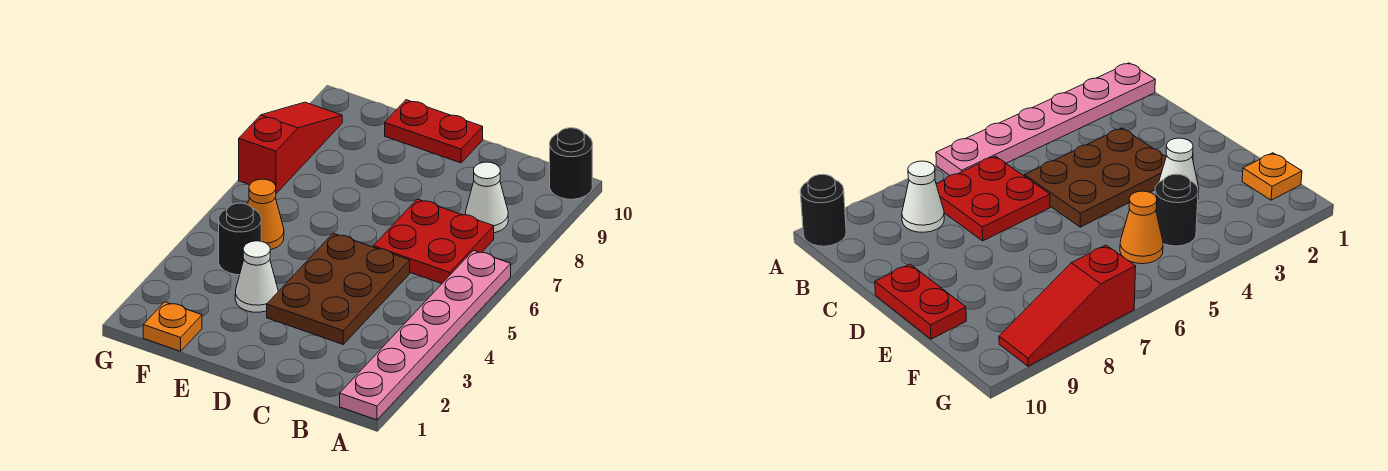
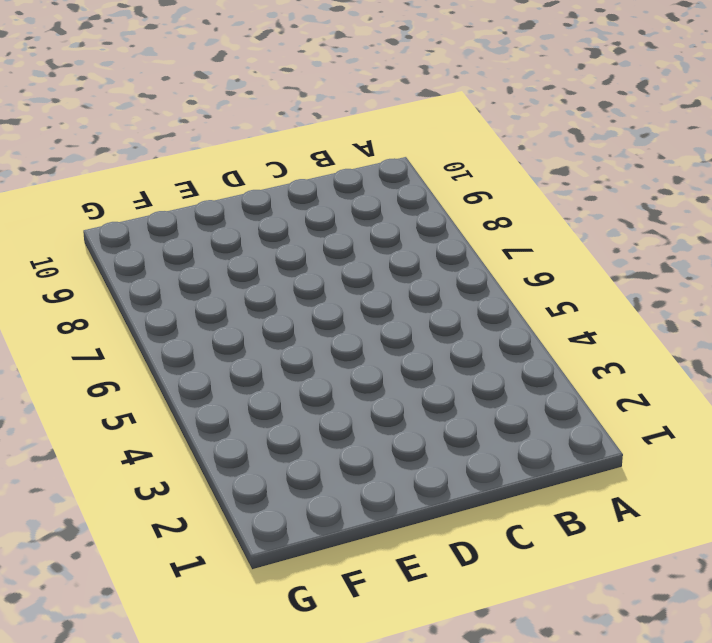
none -> pink 1x6 plate [340,250,511,420]
none -> black 1x1 round brick [550,128,592,199]

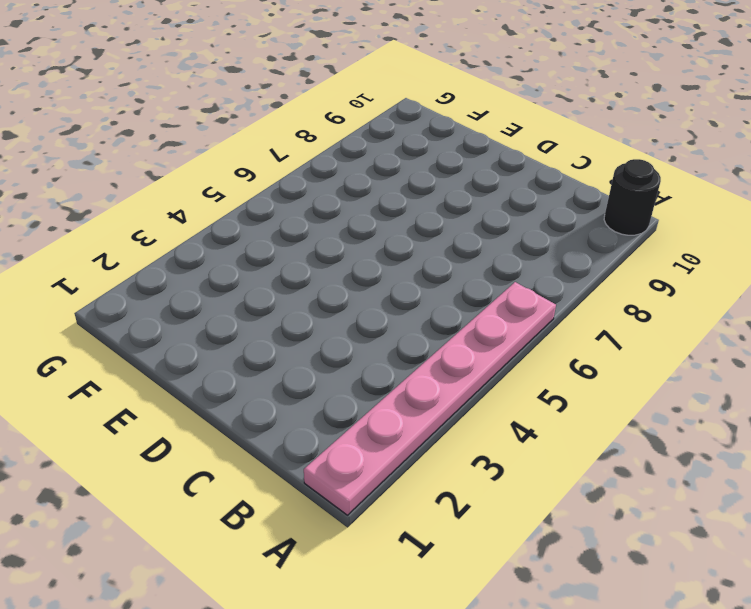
none -> red 2x2 plate [373,199,494,283]
none -> white 1x1 cone [466,162,508,233]

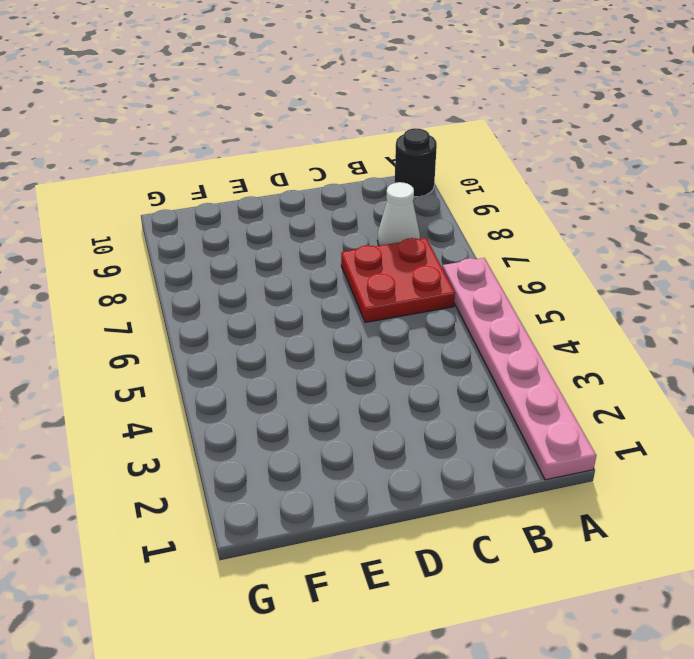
none -> brown 2x3 plate [267,233,410,344]
none -> red 1x2 plate [385,100,483,163]

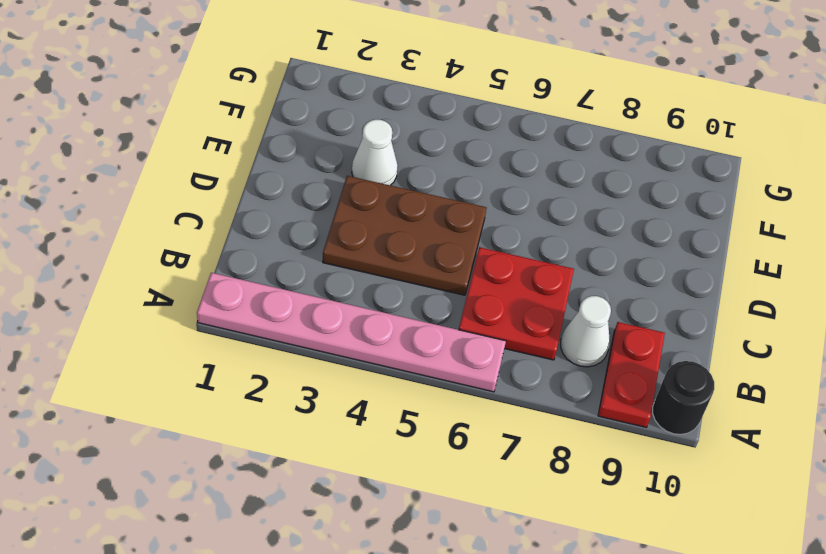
red 1x2 plate [598,322,665,427] -> red 1x2 plate moved to [385,100,483,163]
none -> orange 1x1 plate [143,302,202,351]
none -> black 1x1 round brick [219,203,261,275]

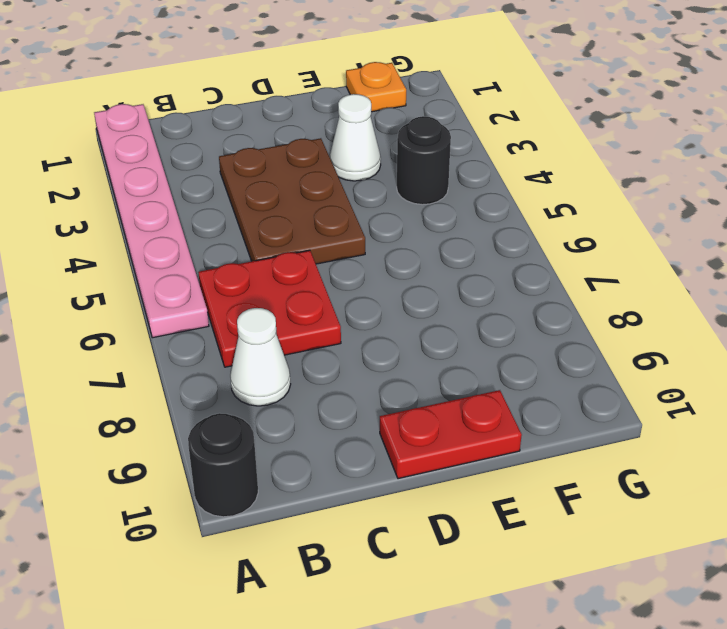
none -> orange 1x1 cone [248,179,284,250]
none -> red 1x3 slope [239,102,342,193]

